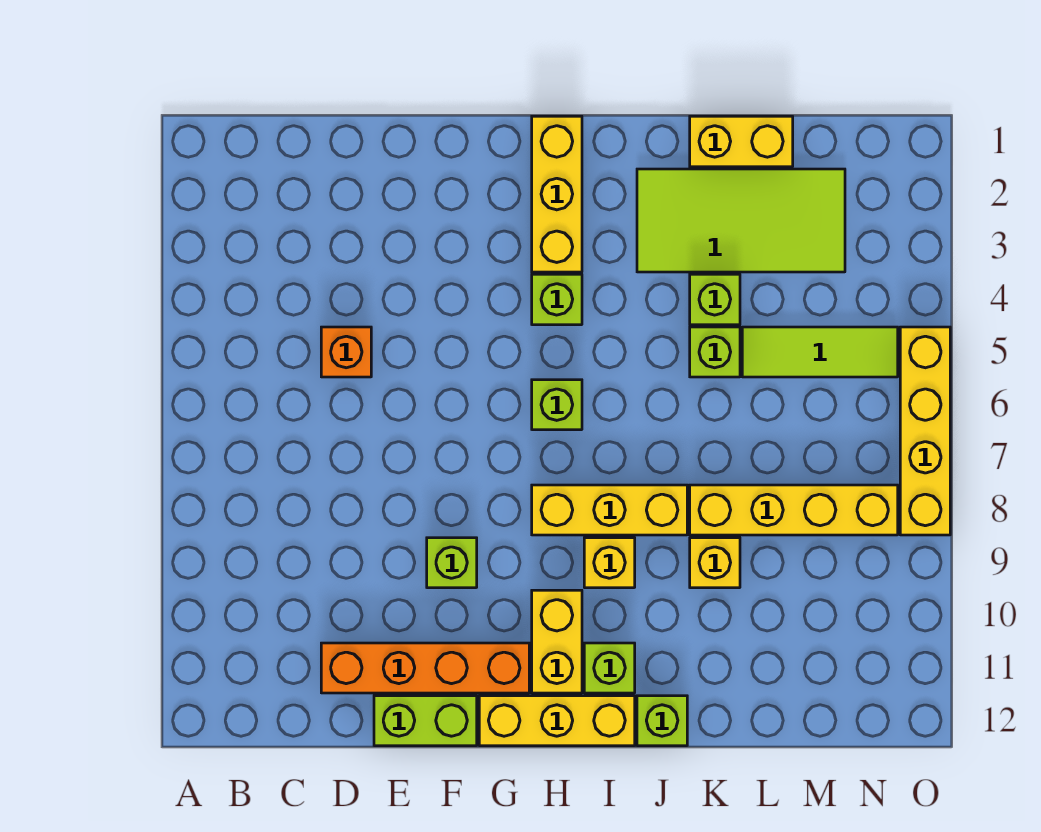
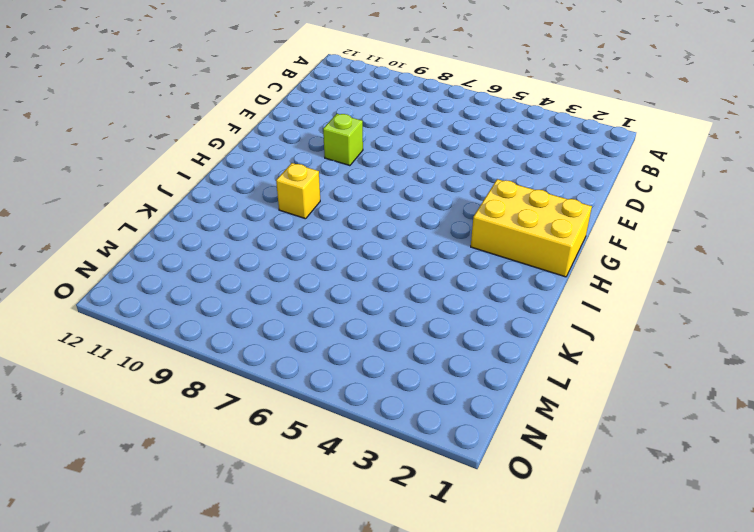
yellow 2x3 brick [471,179,592,277] -> yellow 1x3 brick [532,116,582,272]
none -> orange 1x1 brick [321,327,371,377]
none -> orange 1x4 brick [321,643,529,693]
none -> lime 1x2 brick [374,696,477,746]

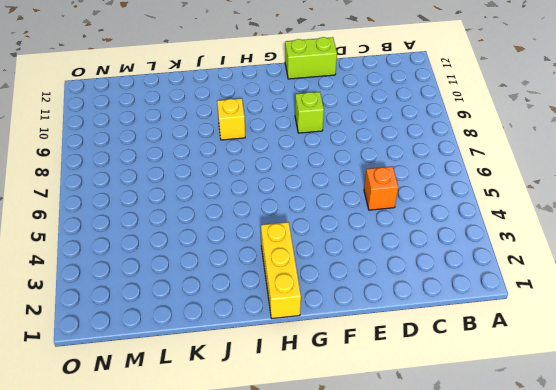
none -> orange 1x4 brick [321,643,529,693]
none -> yellow 1x3 brick [479,696,635,746]
none -> lime 1x1 brick [532,274,582,325]

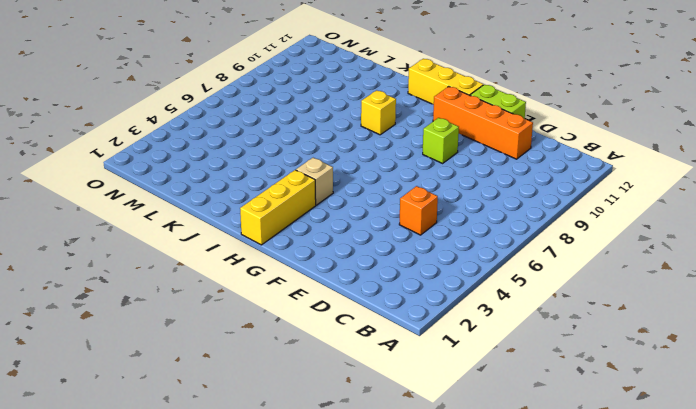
tan 1x1 brick [296,158,333,205] -> lime 1x1 brick [532,274,582,325]
none -> lime 1x1 brick [532,380,582,430]
none -> yellow 1x3 brick [532,485,687,535]
none -> yellow 1x2 brick [532,590,582,693]

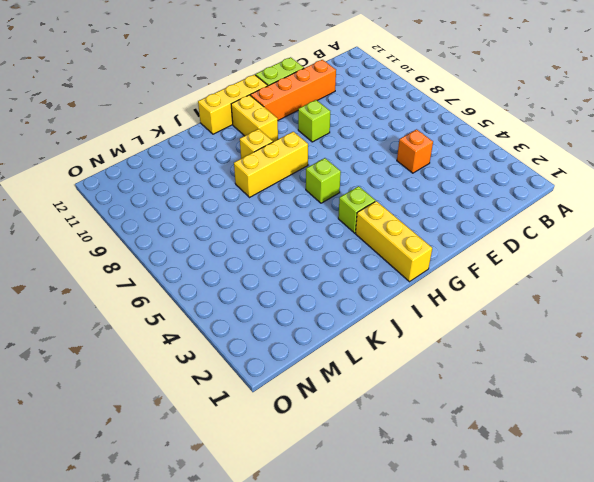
none -> lime 1x1 brick [584,643,635,693]
none -> lime 2x4 tile [637,169,845,272]
none -> lime 1x1 brick [637,696,687,746]

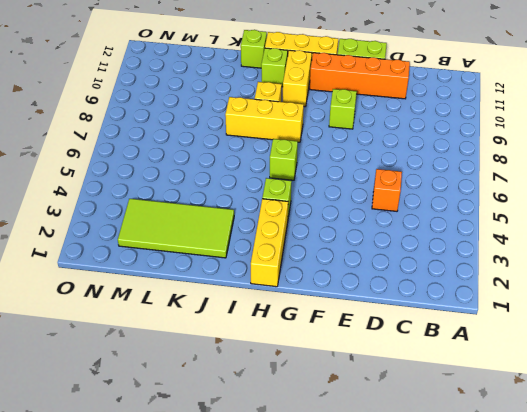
none -> yellow 1x2 brick [690,116,793,167]
none -> lime 1x1 brick [690,274,740,325]
none -> lime 1x1 brick [690,327,740,377]

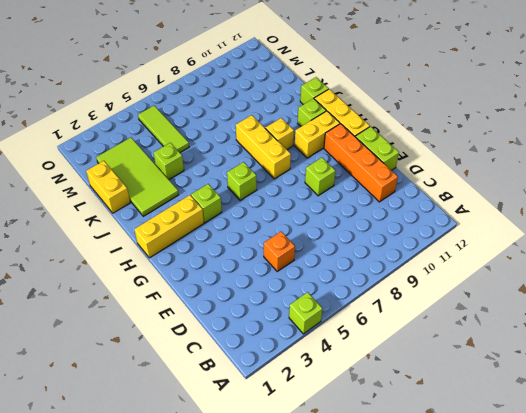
lime 1x1 brick [289,292,322,334] -> lime 1x1 brick moved to [690,327,740,377]
none -> yellow 1x4 brick [690,485,898,535]
none -> yellow 1x1 brick [690,538,740,588]
none -> yellow 1x4 brick [900,327,950,535]

